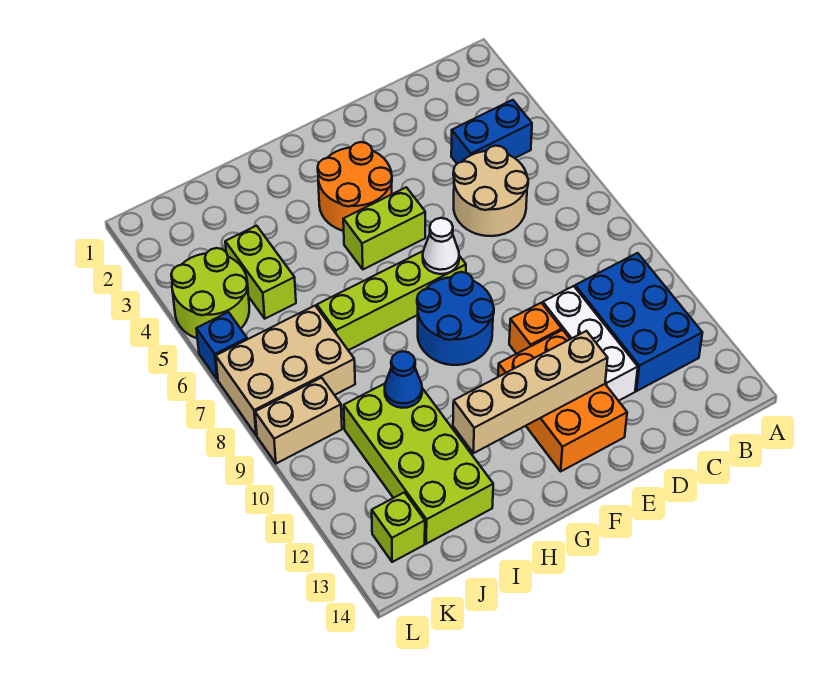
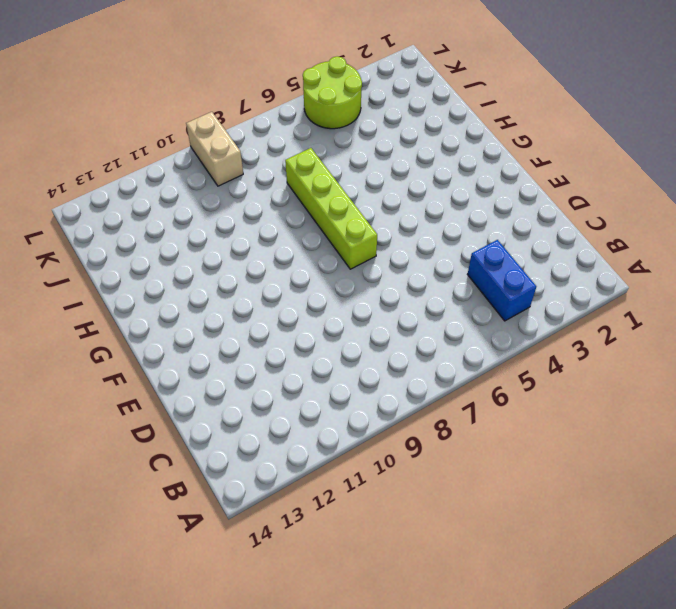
none -> blue 2x3 brick [575,253,702,391]
none -> tan 2x2 round brick [453,146,528,236]
none -> white 1x3 brick [543,286,638,401]

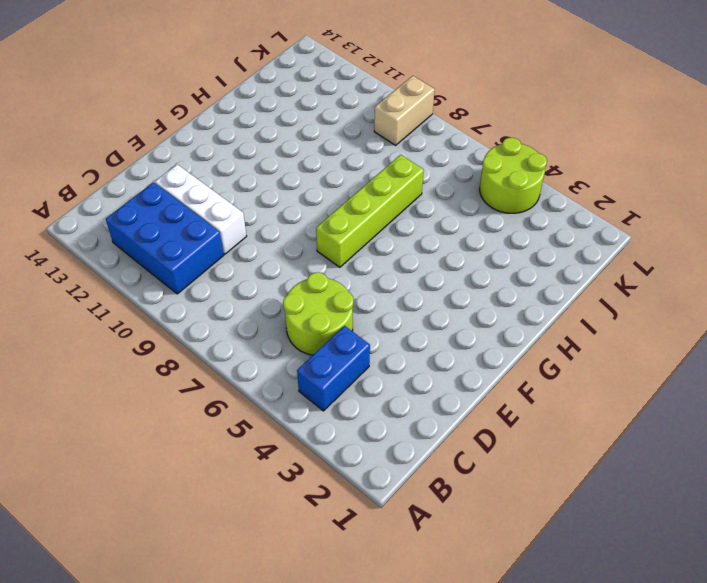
lime 2x2 round brick [283,272,353,355] -> tan 2x2 round brick [453,146,528,236]
none -> orange 1x1 brick [509,303,562,354]
none -> orange 2x3 brick [498,330,627,471]
none -> orange 2x2 round brick [318,142,392,231]

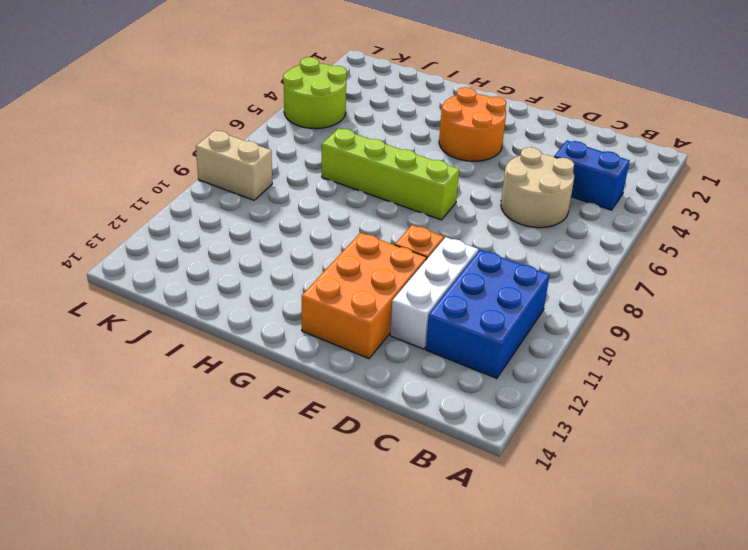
none -> lime 1x2 brick [343,187,425,269]
none -> blue 2x2 round brick [417,272,494,365]
none -> lime 2x4 brick [344,384,493,544]

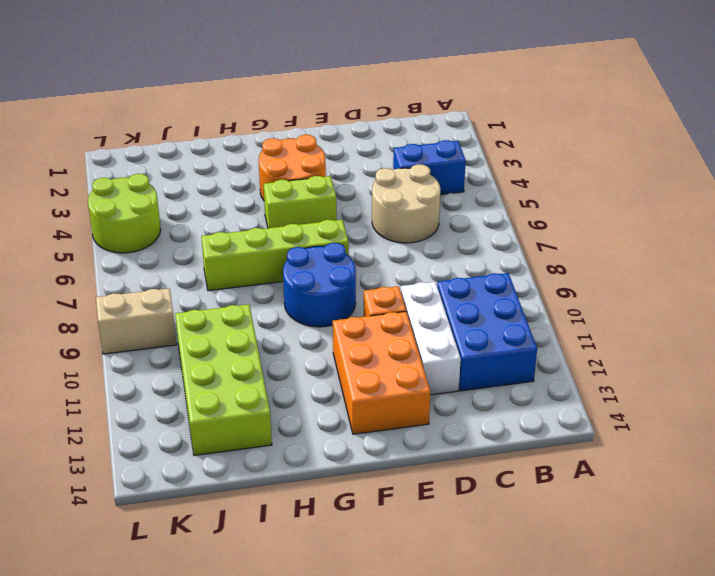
none -> lime 1x2 brick [225,226,296,319]
none -> tan 2x3 brick [216,306,355,435]
none -> lime 1x1 brick [372,492,425,562]

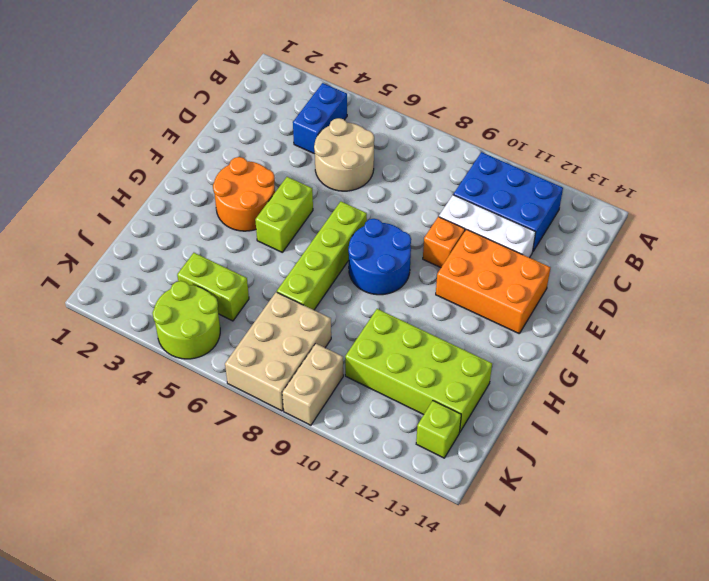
none -> blue 1x1 brick [196,312,247,380]
none -> tan 1x4 brick [453,331,608,453]
none -> white 1x1 cone [423,218,459,274]

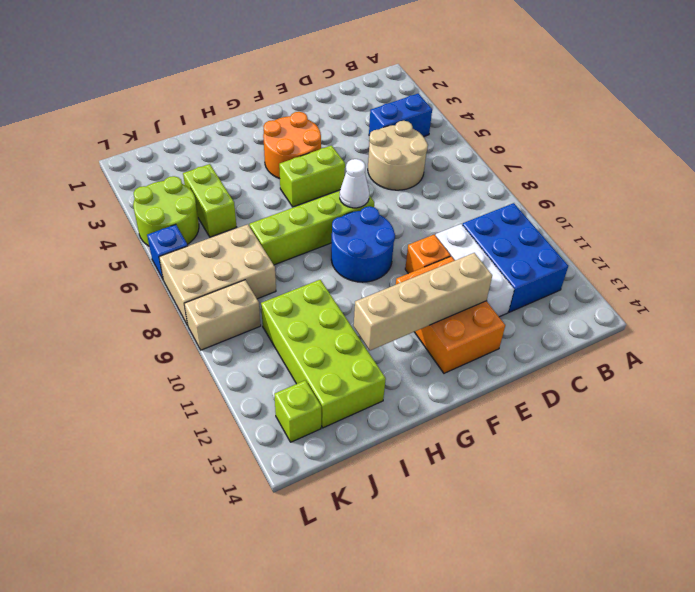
none -> blue 1x1 cone [385,351,422,408]

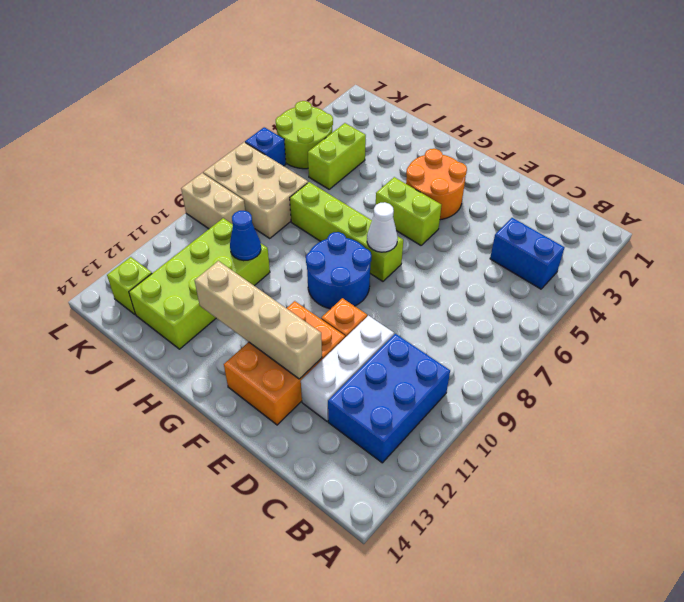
none -> tan 2x2 round brick [453,146,528,236]

